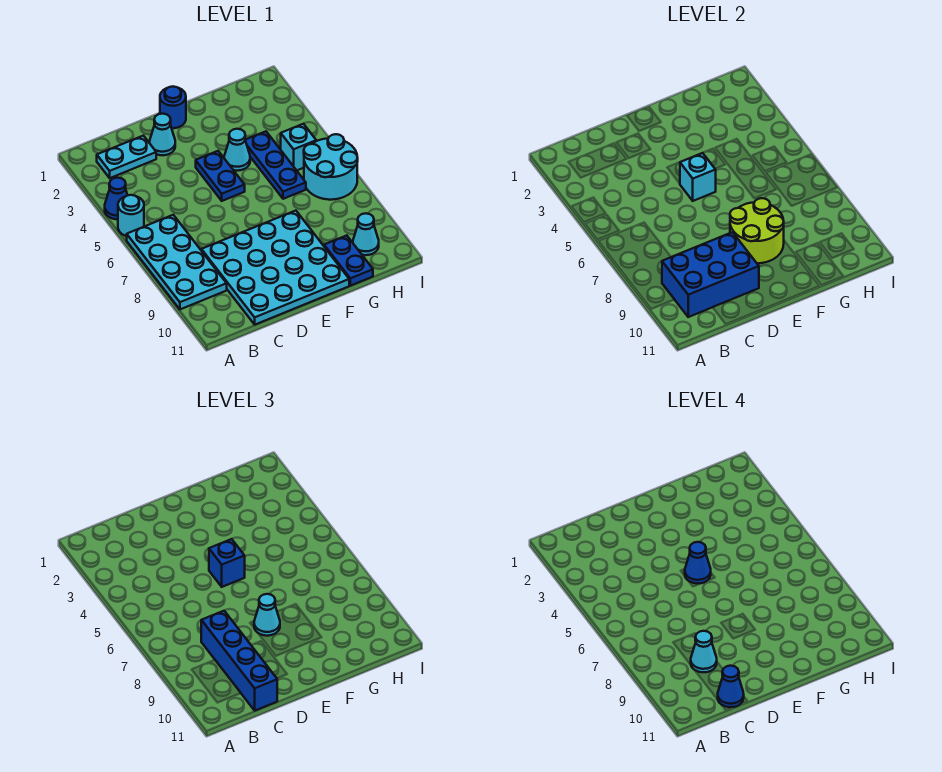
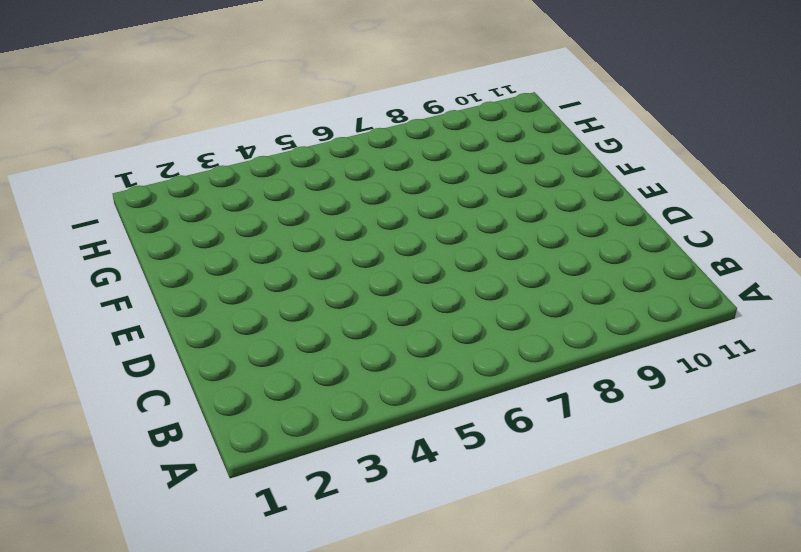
none -> blue 1x1 cone [105,178,128,219]
none -> cyan 1x1 round brick [118,195,144,236]
none -> cyan 2x4 plate [127,215,227,309]

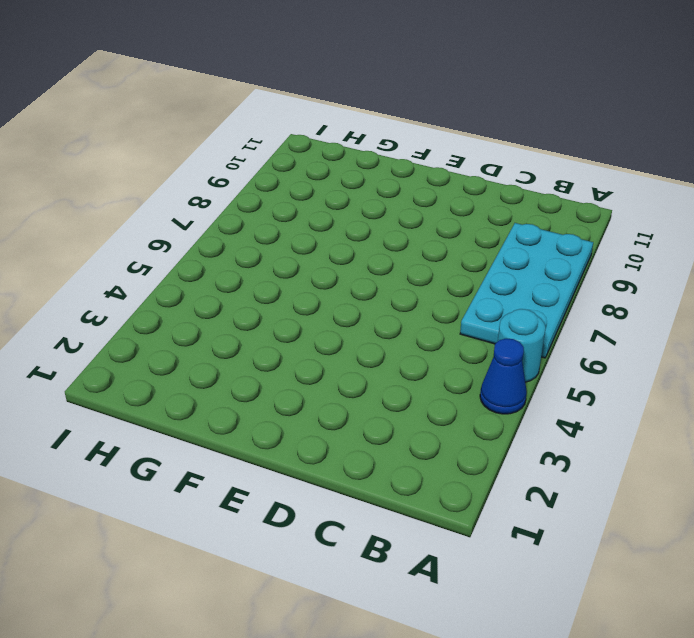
none -> cyan 1x2 plate [97,136,156,178]
none -> cyan 4x4 plate [201,211,349,325]
none -> cyan 1x1 cone [149,114,175,155]

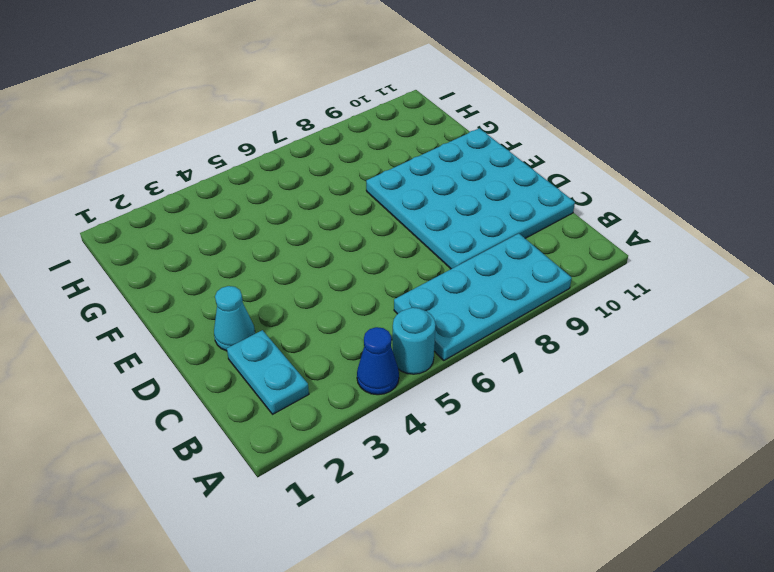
none -> blue 1x1 round brick [160,87,186,128]
none -> blue 1x2 plate [196,151,245,201]
none -> cyan 1x1 cone [224,129,250,171]

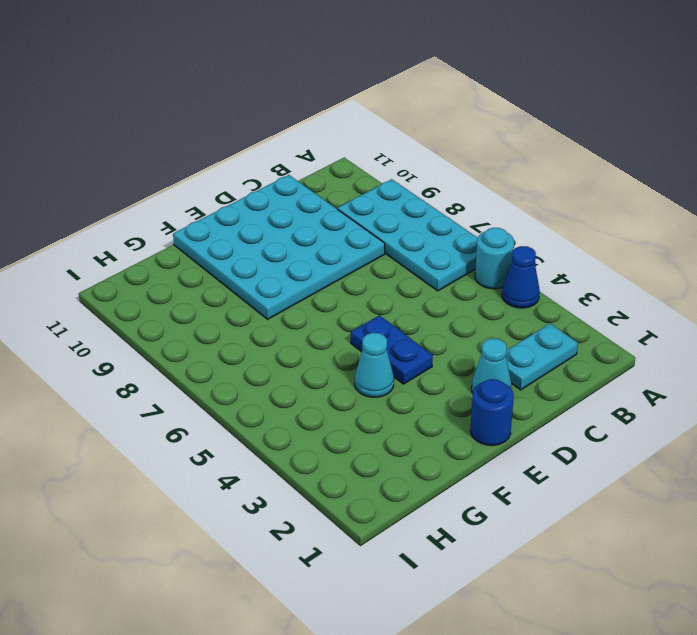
none -> blue 1x3 plate [245,131,306,199]
none -> blue 1x2 plate [324,235,373,286]
none -> cyan 1x1 brick [281,124,316,170]

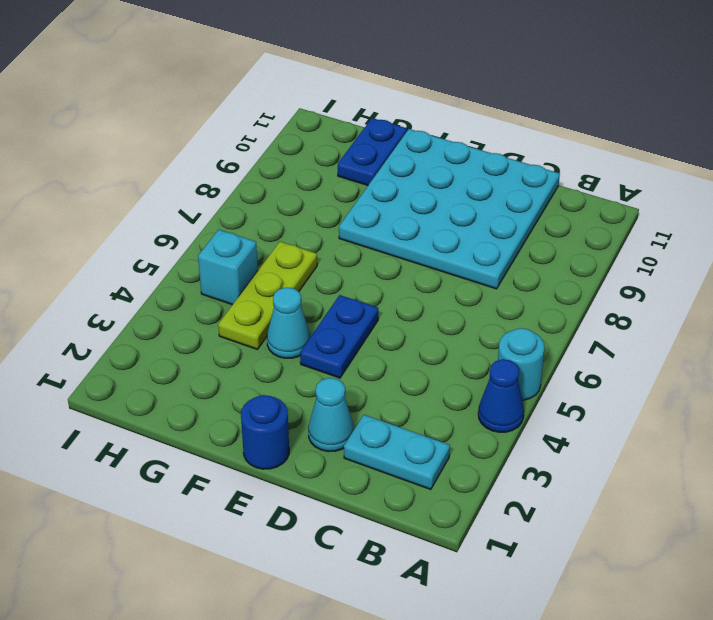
lime 1x3 plate [218,242,317,349] -> blue 1x3 plate [245,131,306,199]
none -> cyan 2x4 plate [127,215,227,309]
none -> cyan 2x2 round brick [304,134,358,200]
none -> cyan 1x1 cone [353,213,379,255]

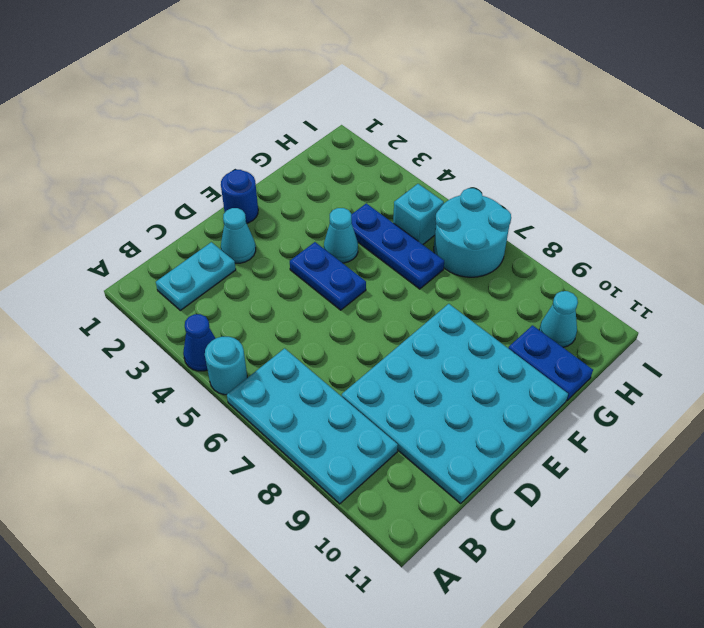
none -> blue 2x3 brick [662,232,759,317]
none -> cyan 1x1 brick [680,153,716,201]
none -> lime 2x2 round brick [730,198,784,263]

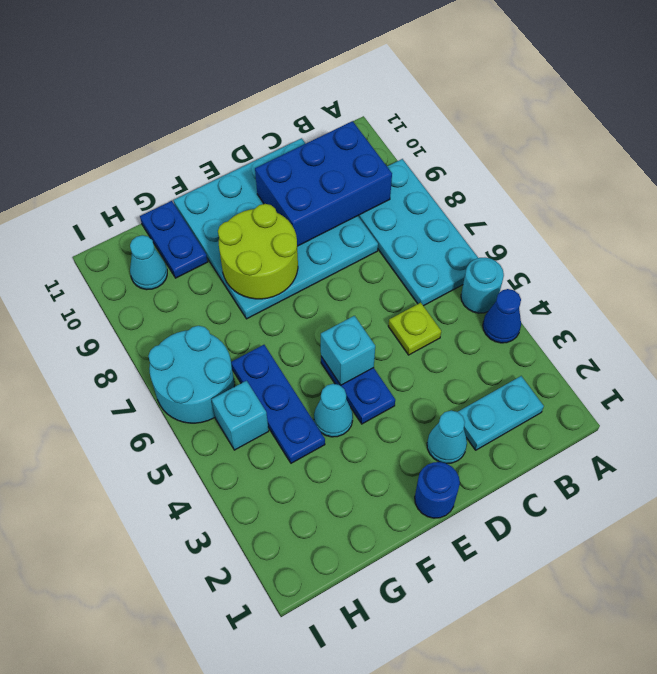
lime 1x1 plate [388,303,441,355] -> none
none -> blue 1x4 brick [201,611,277,711]
none -> blue 1x1 brick [209,539,245,587]
none -> cyan 1x1 cone [254,594,280,636]

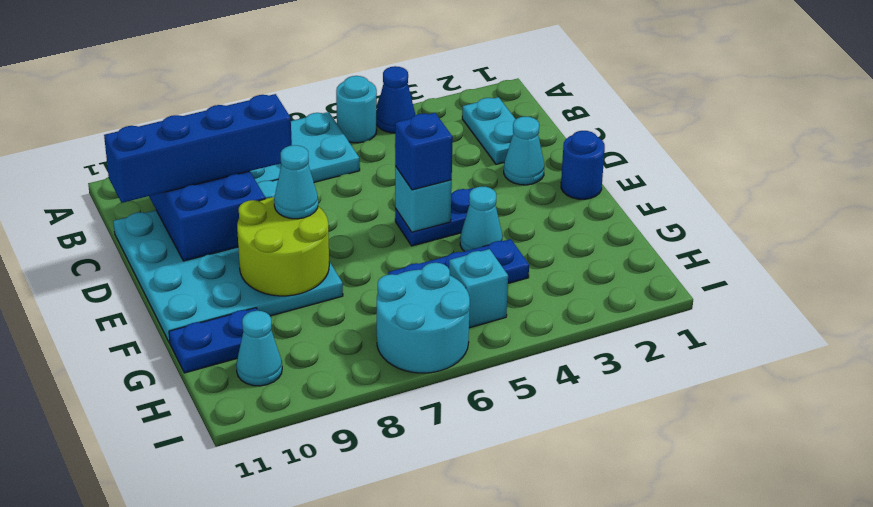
none -> cyan 1x1 cone [691,631,717,672]
none -> blue 1x1 cone [718,666,744,707]
none -> blue 1x1 cone [685,542,711,583]

